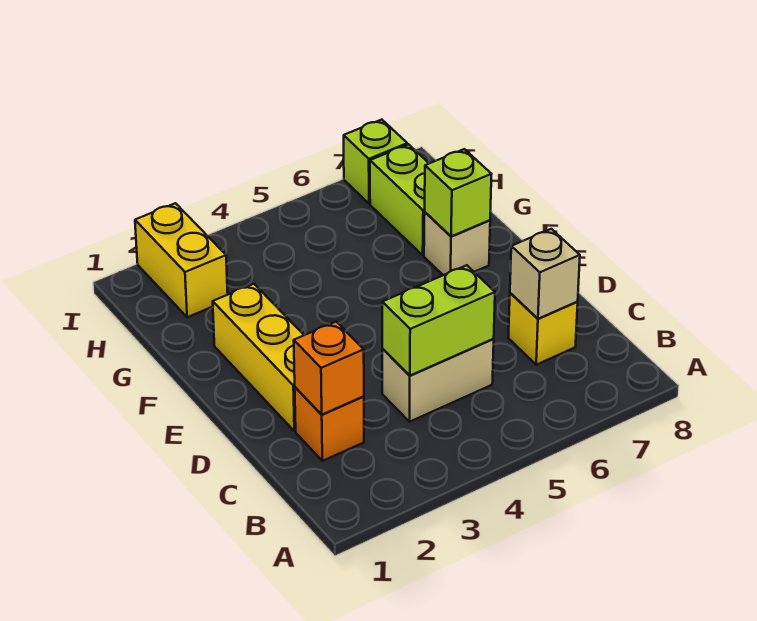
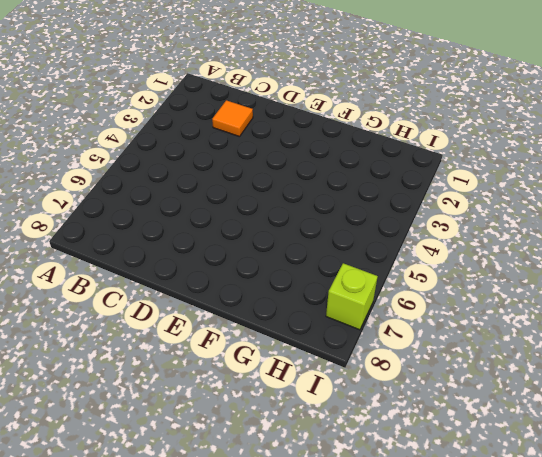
orange 1x1 tile [212,100,253,137] -> orange 1x1 brick [295,387,364,461]
none -> tan 1x2 brick [382,339,494,422]
none -> yellow 1x1 brick [508,293,578,365]
none -> yellow 1x3 brick [213,284,304,431]

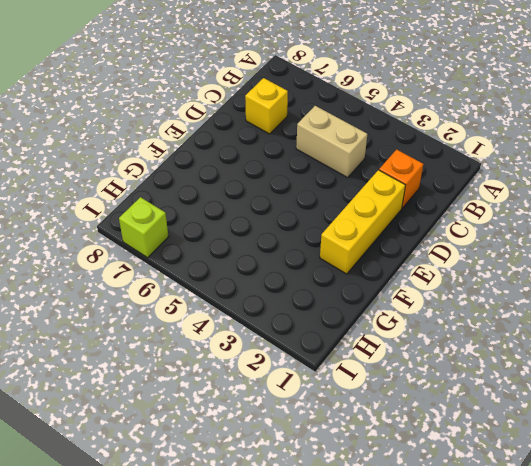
none -> tan 1x1 brick [424,212,490,275]
none -> lime 1x2 brick [370,144,429,255]
none -> yellow 1x2 brick [135,203,228,317]

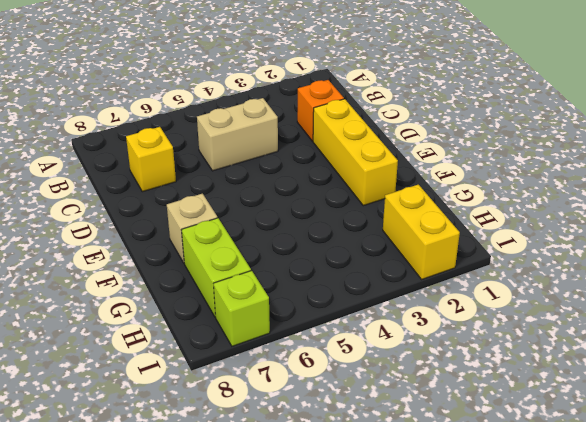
none -> orange 1x1 brick [294,322,364,415]
none -> lime 1x2 brick [382,265,495,376]
none -> tan 1x1 brick [510,229,580,319]

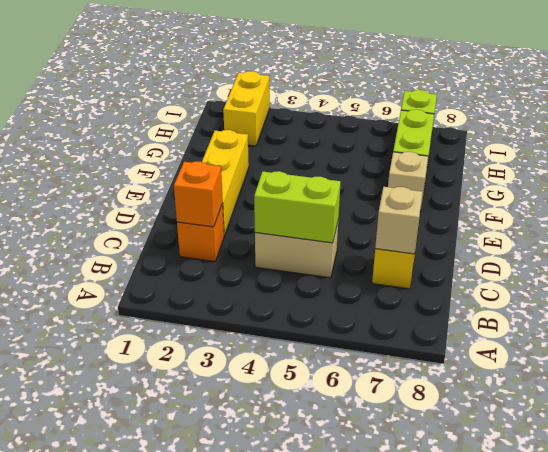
none -> lime 1x1 brick [425,149,491,236]

